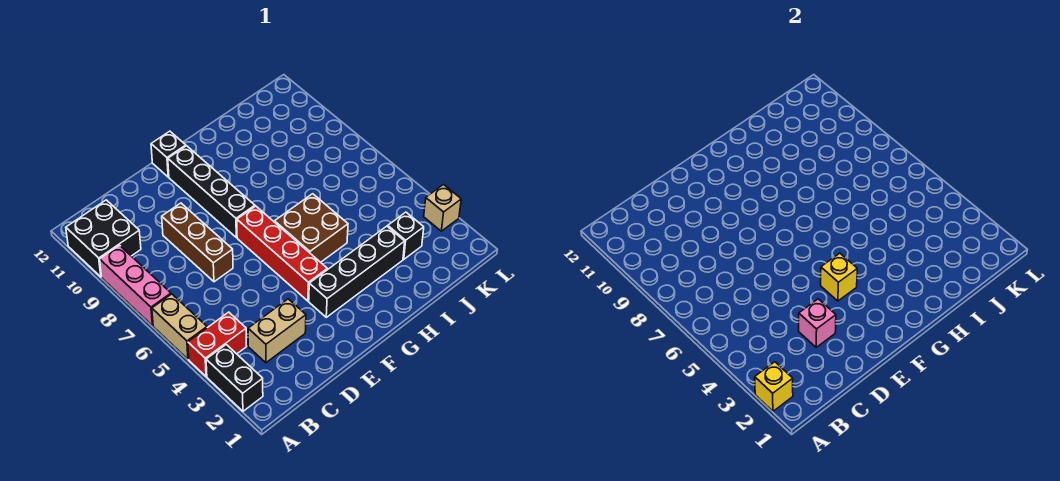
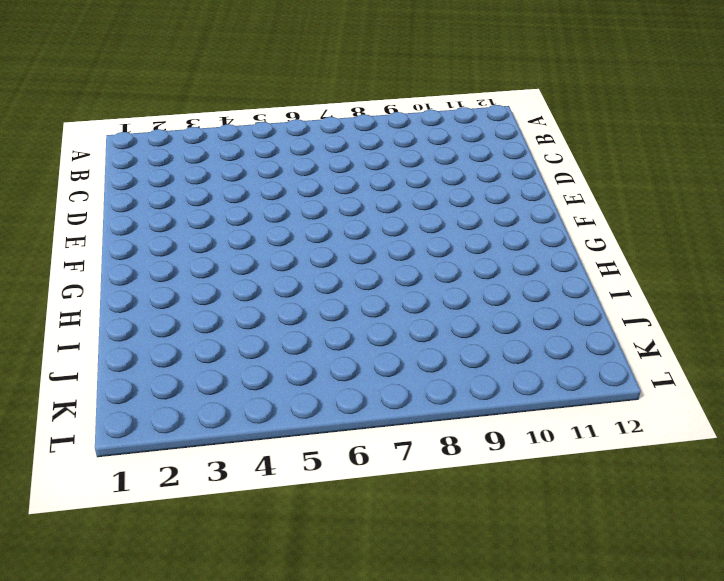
none -> black 1x2 brick [206,345,263,411]
none -> red 1x2 brick [188,312,247,376]
none -> tan 1x2 brick [152,294,207,359]

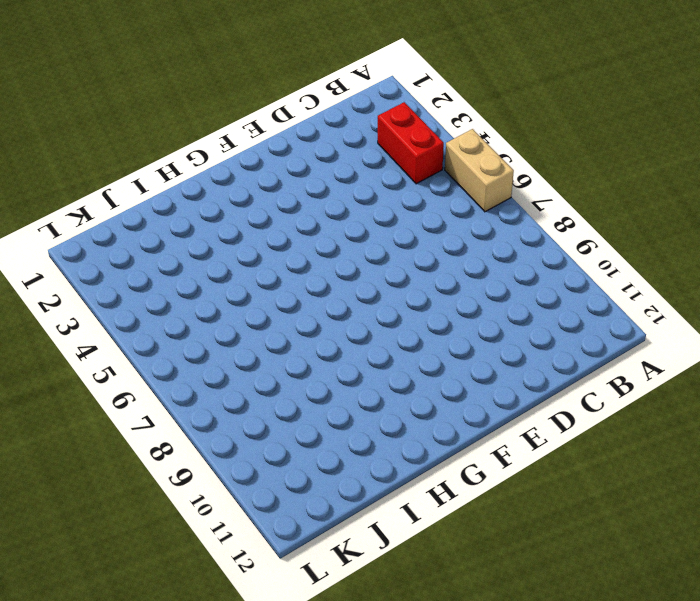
red 1x2 brick [378,102,444,184] -> red 1x2 brick turned to [188,312,247,376]
none -> black 1x2 brick [206,345,263,411]
none -> pink 1x3 brick [100,245,171,326]
none -> black 2x2 brick [66,200,141,277]

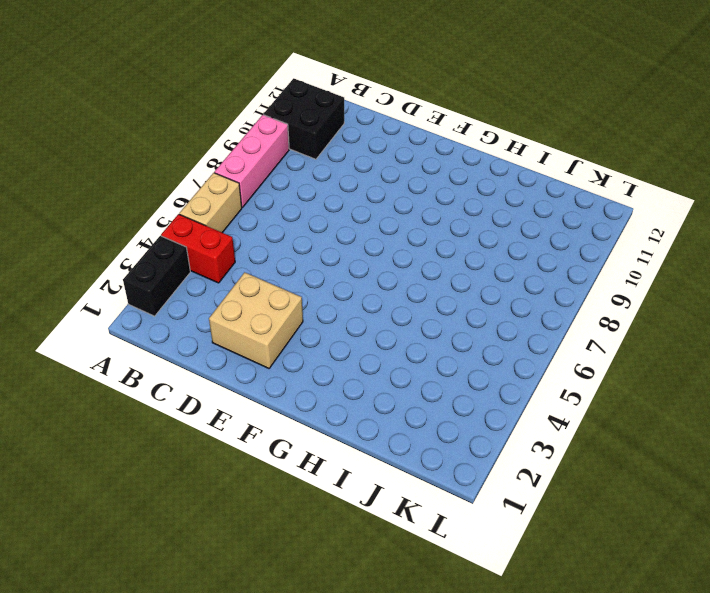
tan 2x2 brick [209,272,303,368] -> tan 1x2 brick [248,299,306,363]
none -> brown 1x3 brick [162,203,233,282]
none -> black 1x4 brick [309,226,405,317]
none -> red 1x4 brick [237,206,327,301]

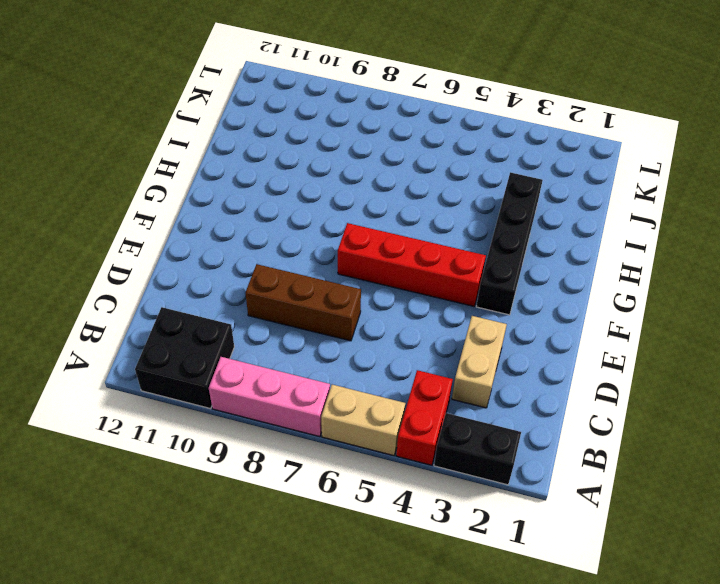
none -> black 1x4 brick [168,146,255,237]
none -> black 1x1 brick [151,131,186,177]
none -> brown 2x2 brick [275,194,348,262]

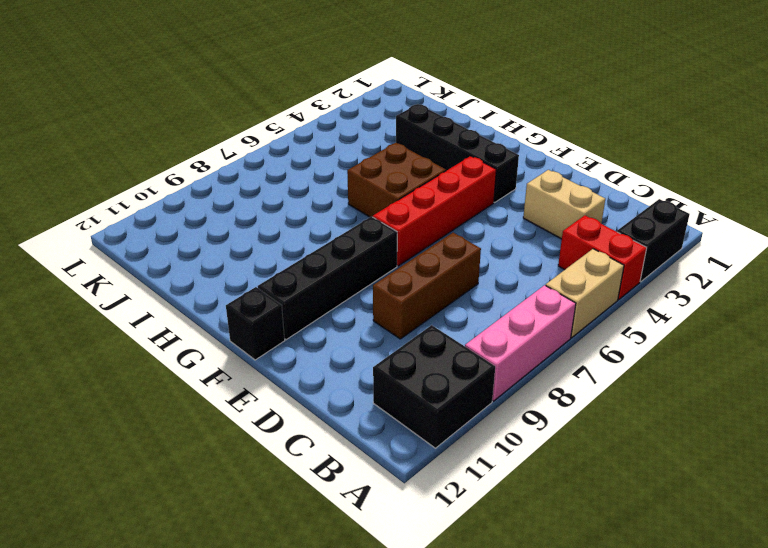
none -> black 1x1 brick [388,212,424,259]
none -> tan 1x1 brick [424,185,461,231]
none -> yellow 1x1 brick [755,362,793,411]

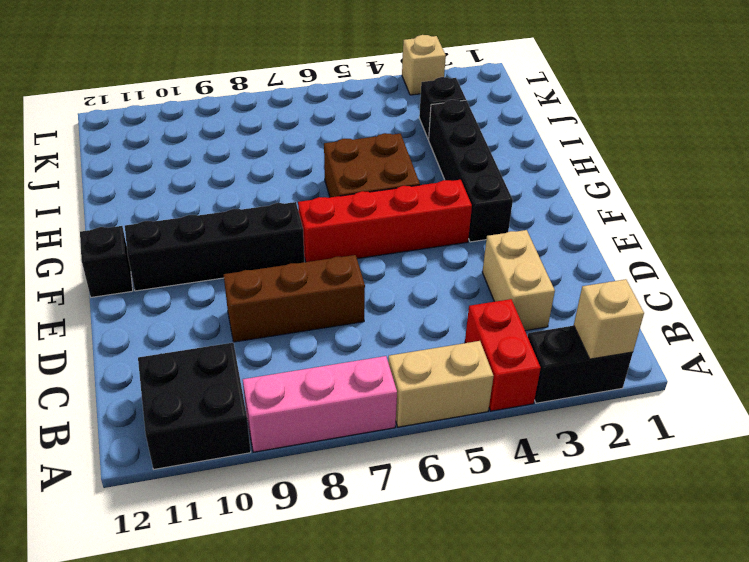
tan 1x1 brick [574,279,644,359] -> yellow 1x1 brick [755,362,793,411]
none -> pink 1x1 brick [799,299,836,347]
none -> yellow 1x1 brick [821,253,857,301]

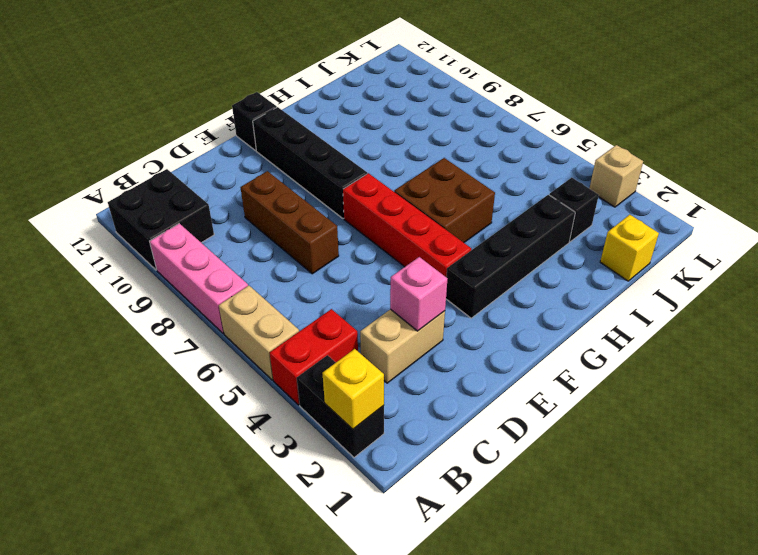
yellow 1x1 brick [600,215,659,281] -> yellow 1x1 brick moved to [821,253,857,301]

